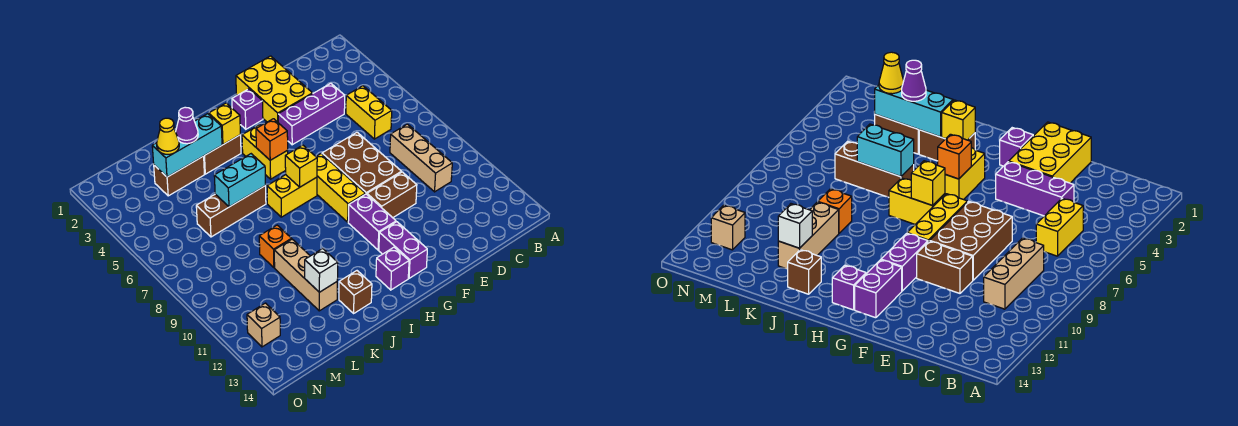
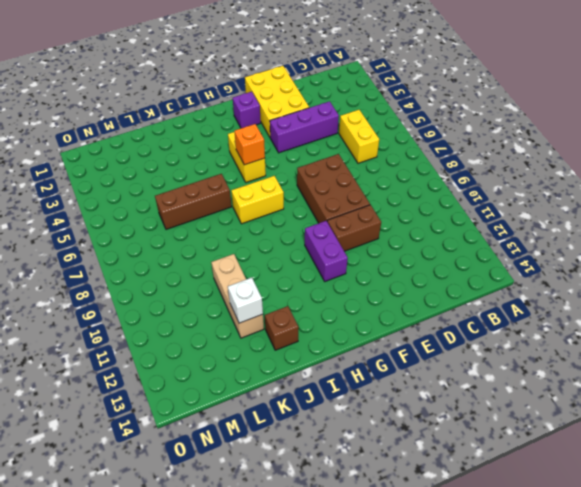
none -> tan 1x3 brick [390,124,452,192]
none -> yellow 1x3 brick [316,154,365,222]
none -> purple 1x2 brick [379,222,427,278]

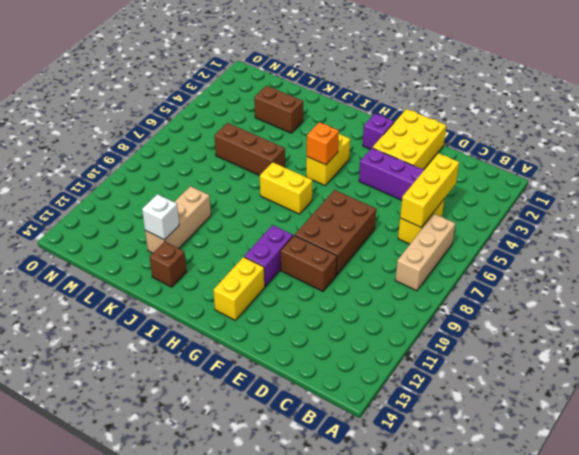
tan 1x3 brick [395,214,455,291] -> tan 1x3 brick moved to [390,124,452,192]
yellow 1x3 brick [400,153,459,227] -> yellow 1x3 brick moved to [316,154,365,222]
yellow 1x2 brick [213,257,265,321] -> purple 1x2 brick [379,222,427,278]
none -> purple 1x1 brick [376,247,409,290]
none -> brown 1x2 brick [204,135,241,174]
none -> orange 1x1 brick [259,225,291,268]

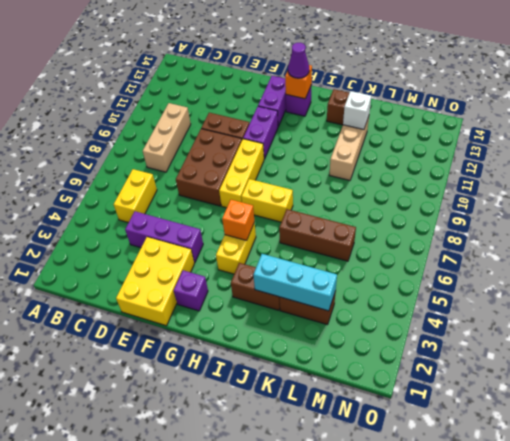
orange 1x1 brick [285,65,312,99] -> orange 1x1 brick moved to [259,225,291,268]
purple 1x1 cone [288,43,309,78] -> purple 1x1 cone moved to [176,107,198,144]
none -> tan 1x1 brick [247,303,280,347]
none -> yellow 1x1 brick [285,145,317,187]
none -> yellow 1x1 brick [209,103,240,144]

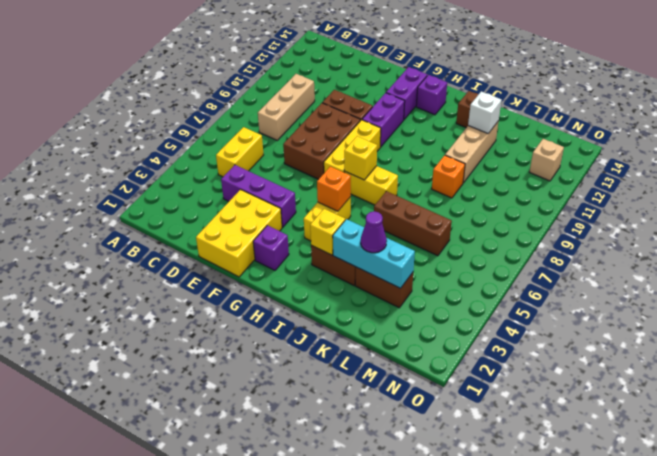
none -> cyan 1x2 brick [214,154,266,207]
none -> yellow 1x1 cone [157,118,179,154]

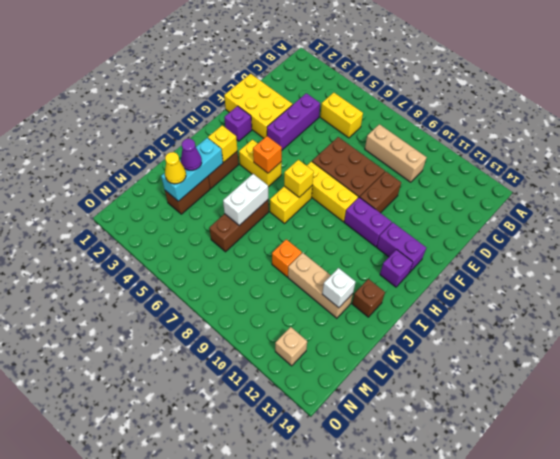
white 1x2 brick [223,174,268,226] -> cyan 1x2 brick [214,154,266,207]

